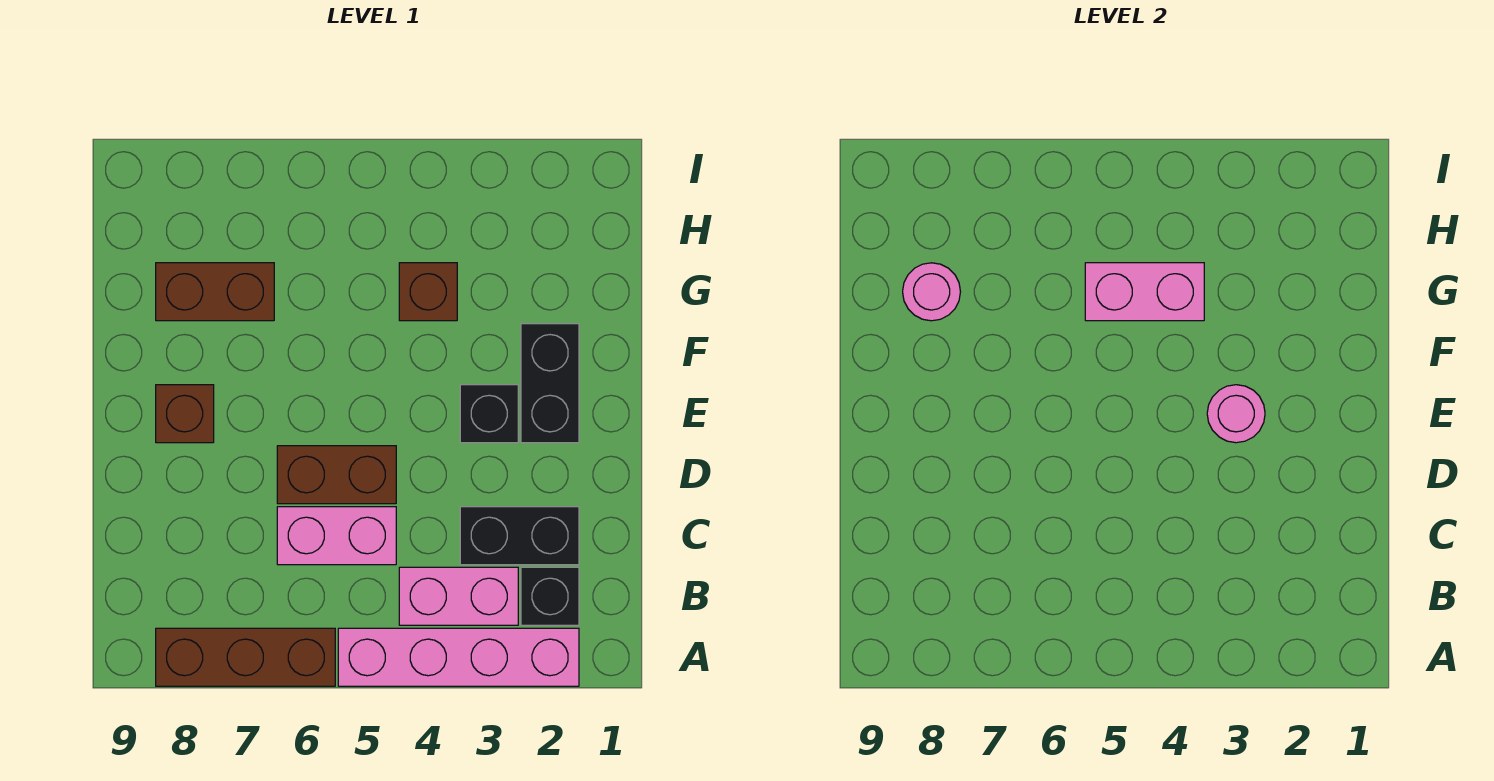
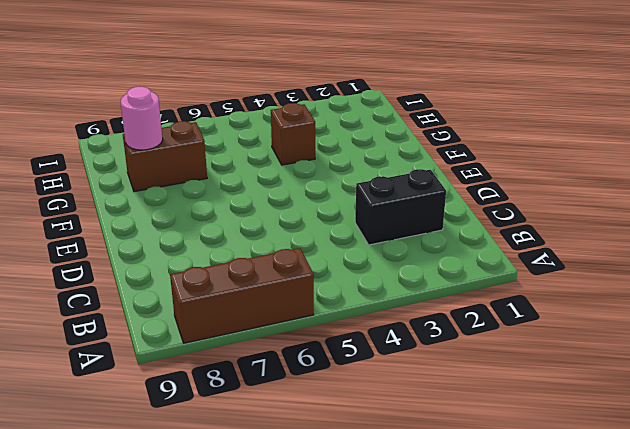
none -> pink 1x4 brick [338,628,579,686]
none -> black 1x1 brick [521,567,579,625]
none -> pink 1x2 brick [399,567,518,625]

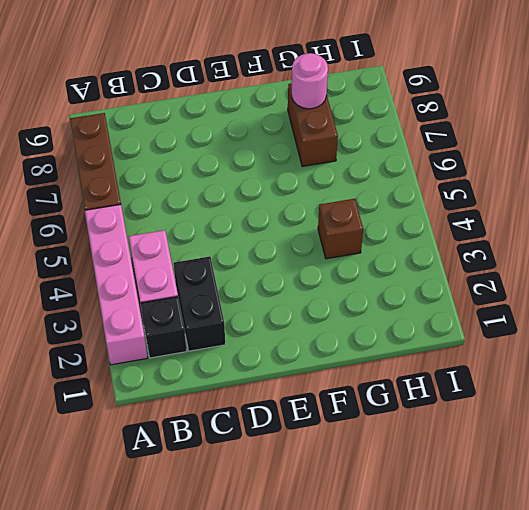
none -> pink 1x2 brick [277,507,396,565]
none -> brown 1x2 brick [277,446,396,504]
none -> black 1x2 brick [521,324,579,443]

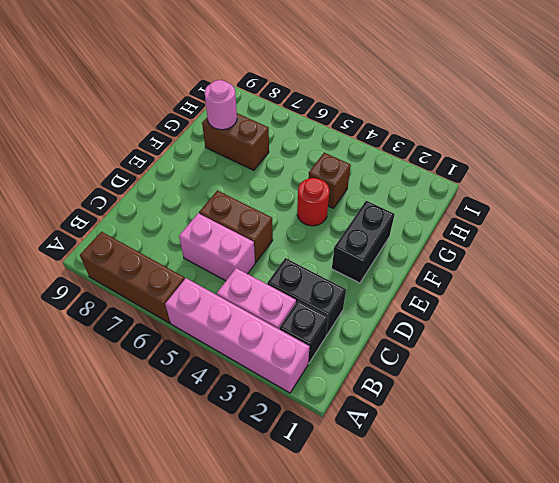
red 1x1 round brick [297,178,329,226] -> none
none -> black 1x1 brick [460,385,518,443]
none -> brown 1x1 brick [156,385,214,443]
none -> pink 1x1 round brick [1207,385,1265,443]

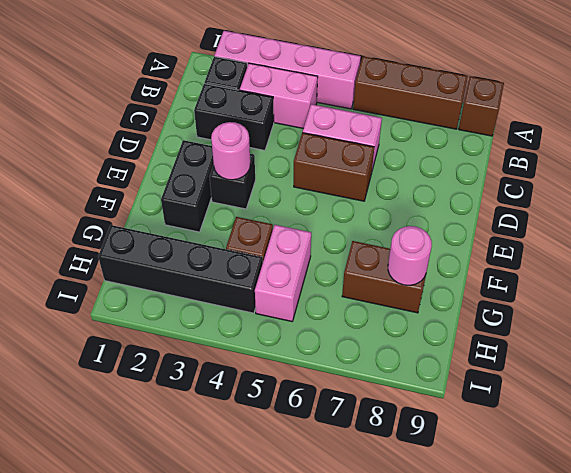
brown 1x1 brick [459,76,504,136] -> brown 1x1 brick moved to [156,385,214,443]
pink 1x2 brick [255,225,311,321] -> pink 1x2 brick turned to [1085,263,1204,321]
black 1x4 brick [98,225,263,313] -> none

